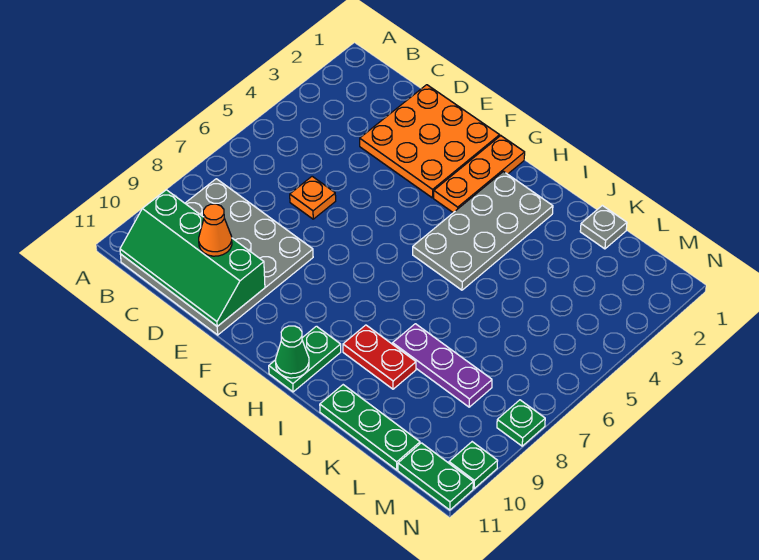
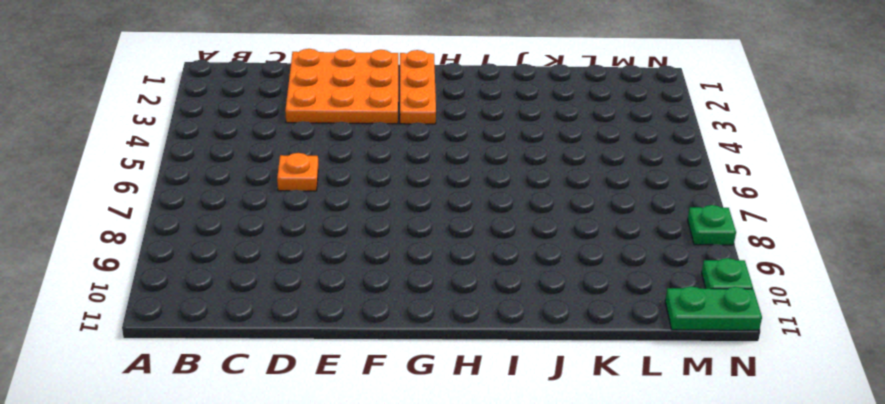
none -> grey 4x4 plate [120,179,313,335]
none -> grey 2x4 plate [413,172,553,290]
none -> green 1x2 plate [269,326,341,392]

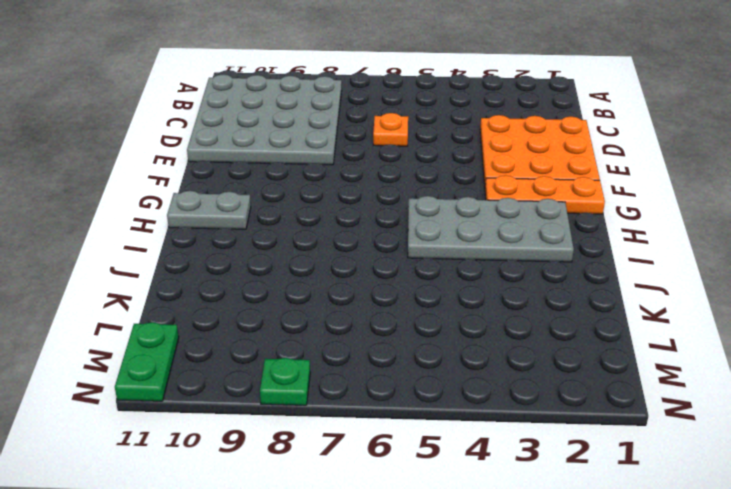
grey 1x2 plate [167,191,251,229] -> green 1x2 plate [269,326,341,392]
none -> red 1x2 plate [343,325,416,389]
none -> purple 1x3 plate [393,324,492,407]
none -> green 1x3 plate [320,385,420,470]

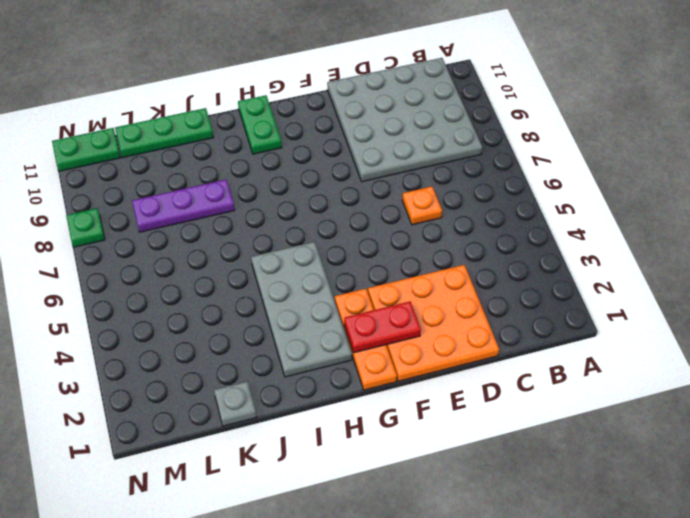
red 1x2 plate [344,302,421,353] -> red 1x2 plate moved to [343,325,416,389]
none -> green 1x1 plate [449,442,497,488]
none -> green 2x4 slope [120,190,265,326]
none -> green 1x1 cone [276,326,309,378]

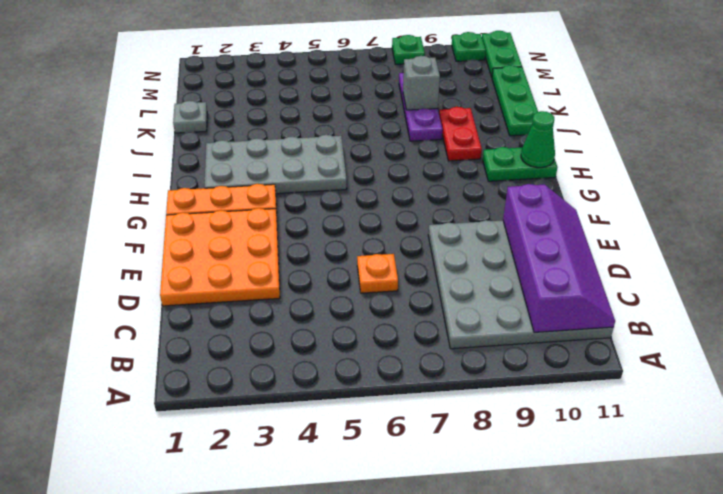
purple 2x4 slope [503,184,615,332] -> green 2x4 slope [120,190,265,326]
grey 1x1 brick [403,56,440,110] -> none
none -> orange 1x1 cone [199,204,232,256]

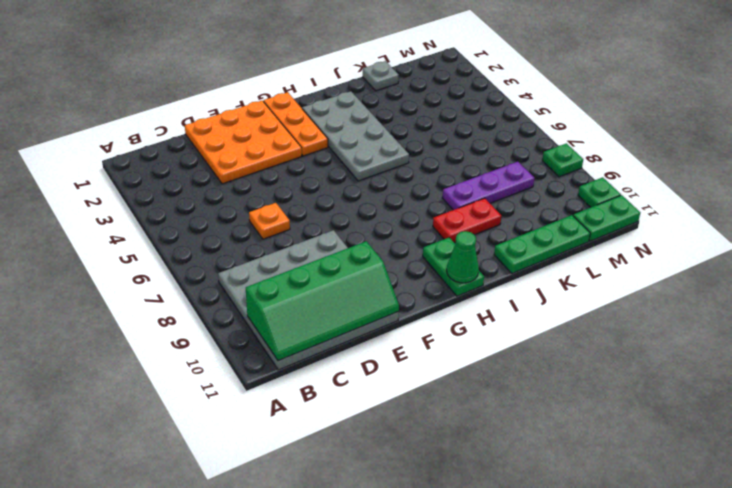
none -> orange 1x1 cone [199,204,232,256]

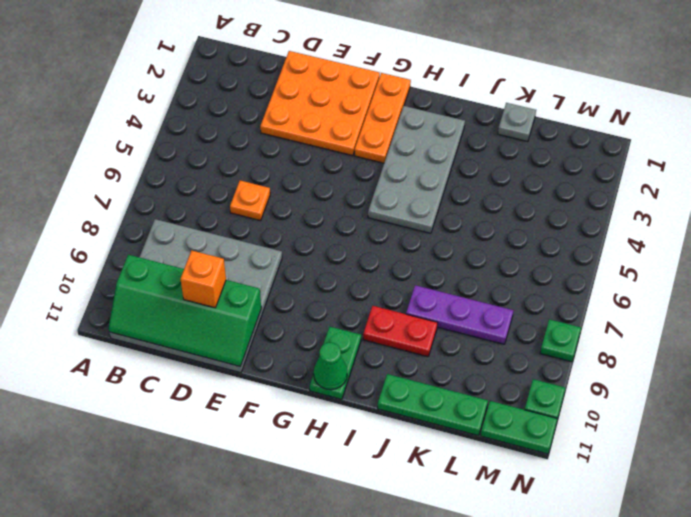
orange 1x1 brick [180,251,226,308] -> orange 1x1 cone [199,204,232,256]

